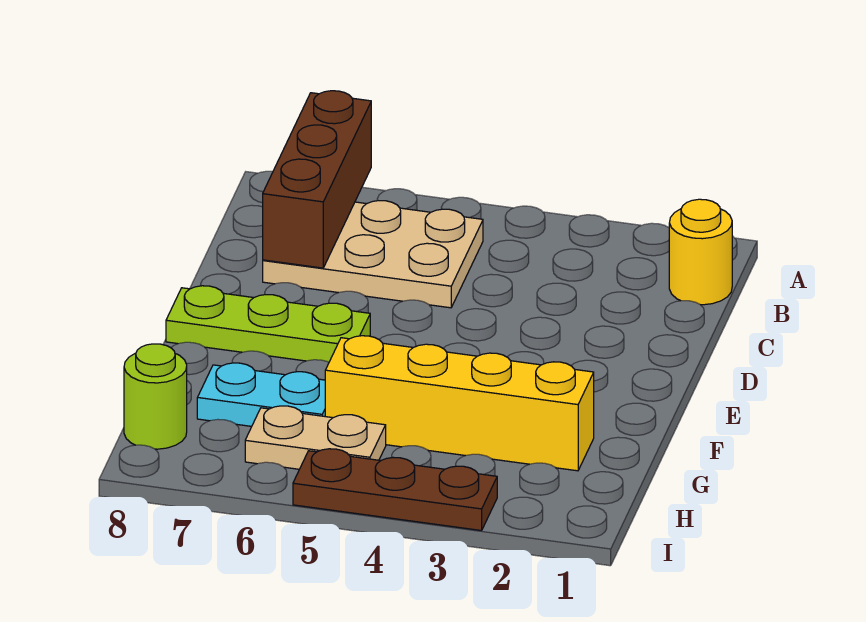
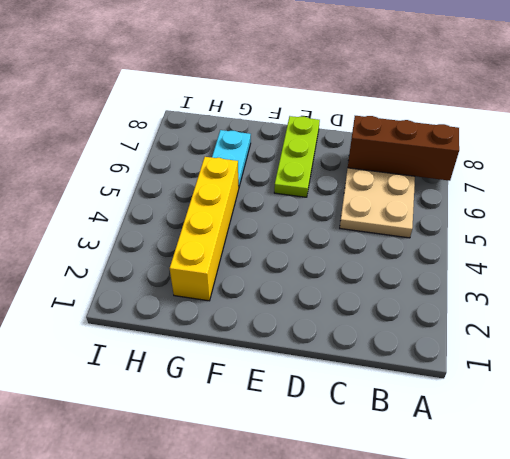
none -> yellow 1x1 round brick [669,199,732,305]
none -> tan 1x2 plate [245,406,386,469]

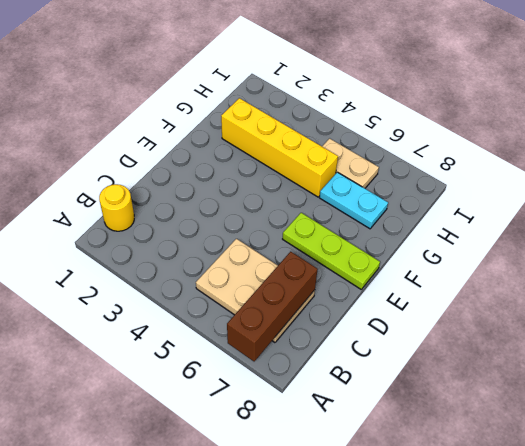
none -> lime 1x1 round brick [124,344,187,449]
none -> brown 1x3 plate [293,449,497,531]

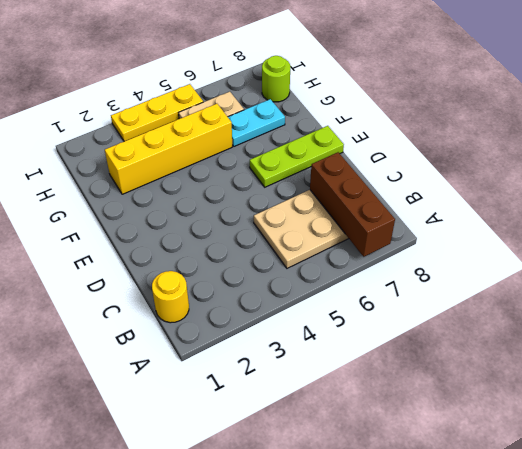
yellow 1x3 plate [111,84,203,141] -> brown 1x3 plate [293,449,497,531]

